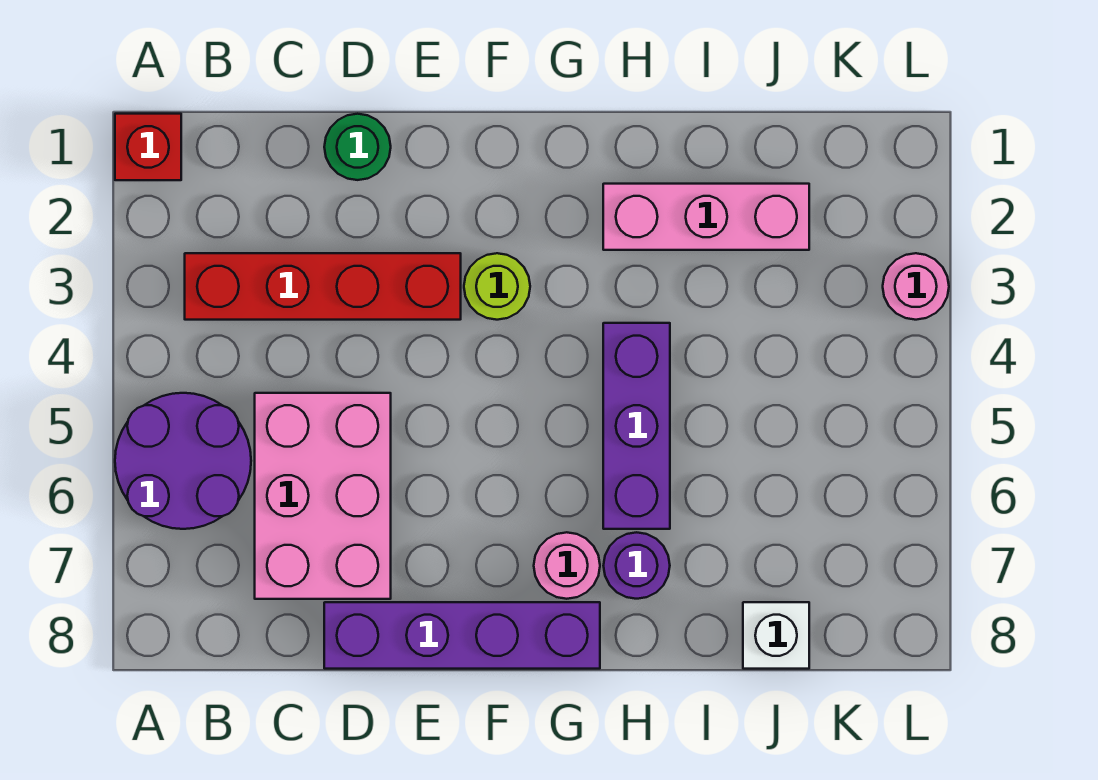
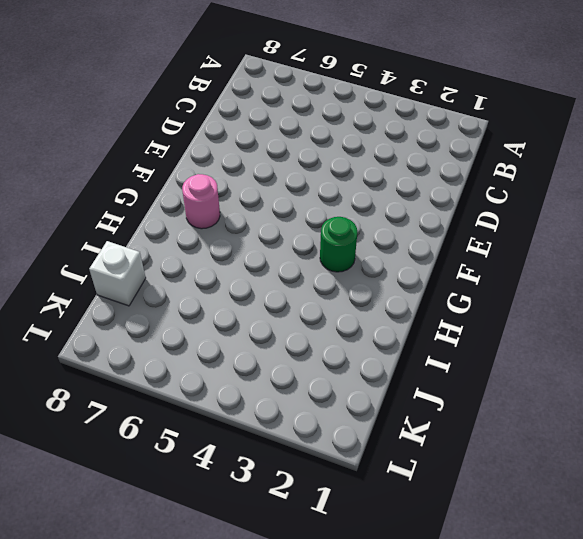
green 1x1 round brick [320,217,357,272] -> green 1x1 round brick moved to [324,114,391,180]
none -> red 1x1 brick [115,114,181,180]
none -> purple 2x2 round brick [115,393,251,529]
none -> red 1x4 brick [185,253,461,320]

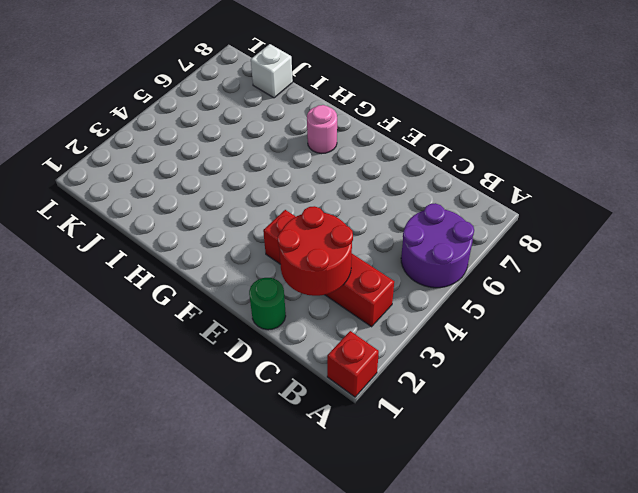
red 2x2 round brick [278,206,353,296] -> none
none -> pink 2x3 brick [255,393,391,599]
none -> purple 1x4 brick [324,602,600,669]
none -> lime 1x1 round brick [464,253,530,320]

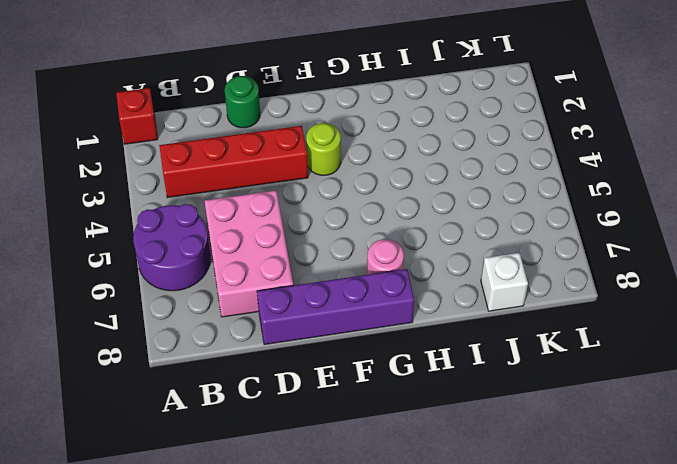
none -> pink 1x3 brick [603,184,809,250]
none -> purple 1x3 brick [603,323,670,529]
none -> purple 1x1 round brick [603,532,670,599]

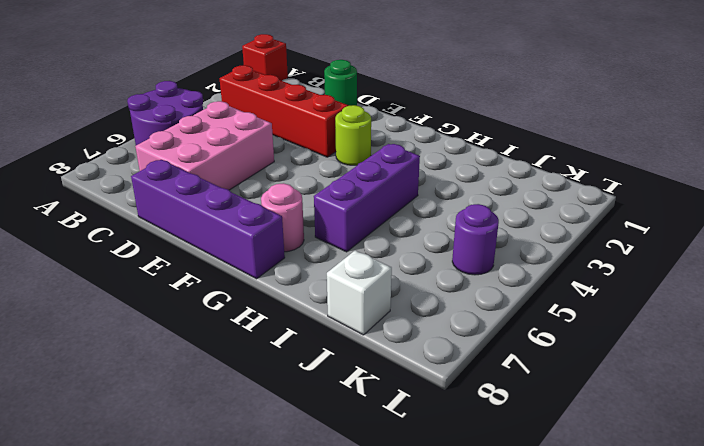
purple 1x1 round brick [452,204,499,275] -> purple 1x1 round brick moved to [603,532,670,599]
none -> pink 1x3 brick [603,184,809,250]
none -> pink 1x1 round brick [883,253,949,320]

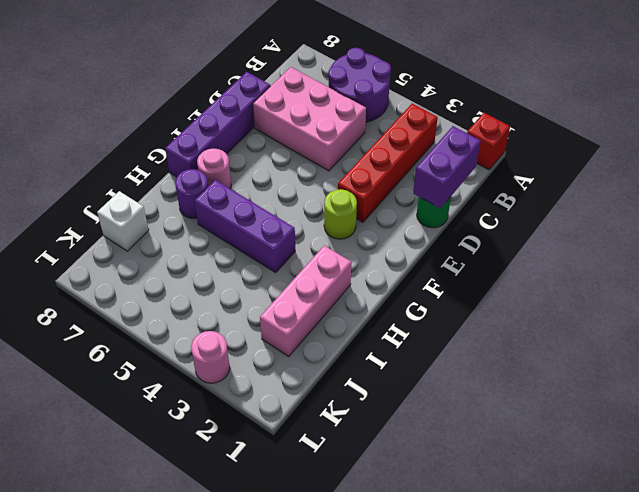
purple 1x2 brick [413,126,481,209] -> none

